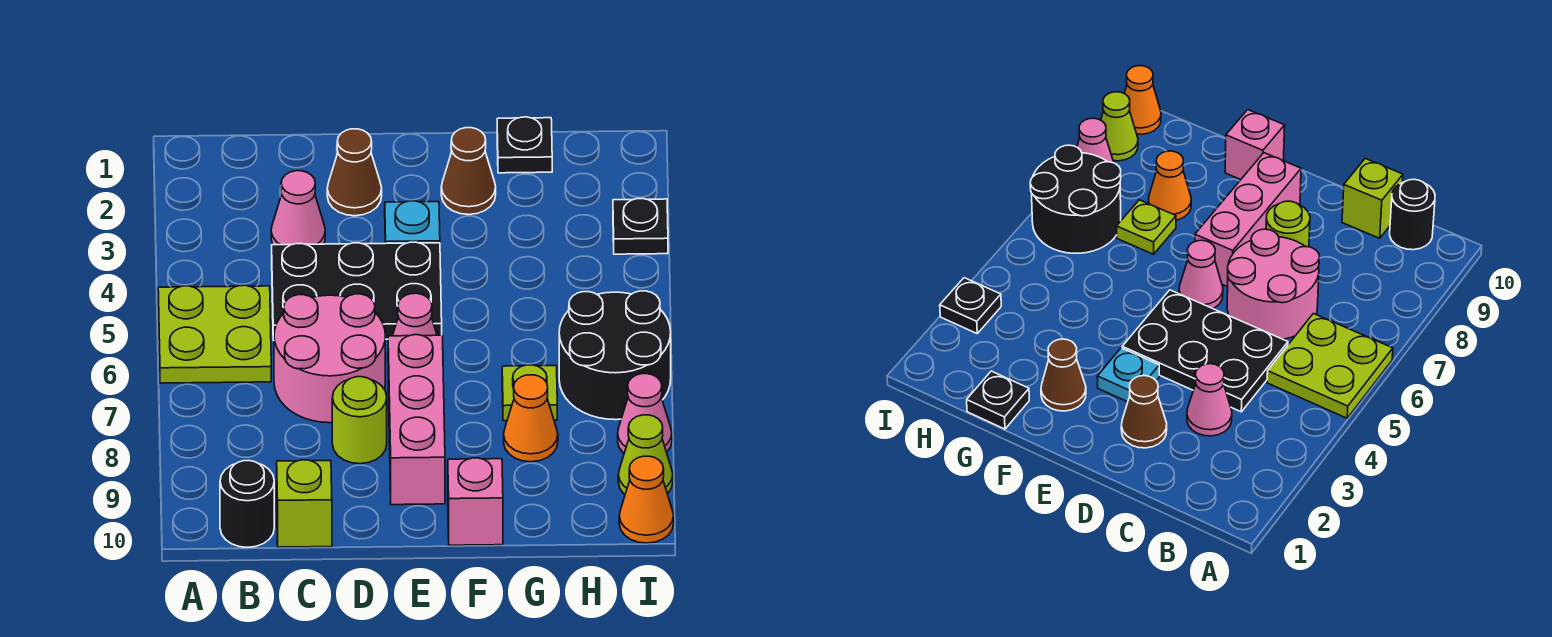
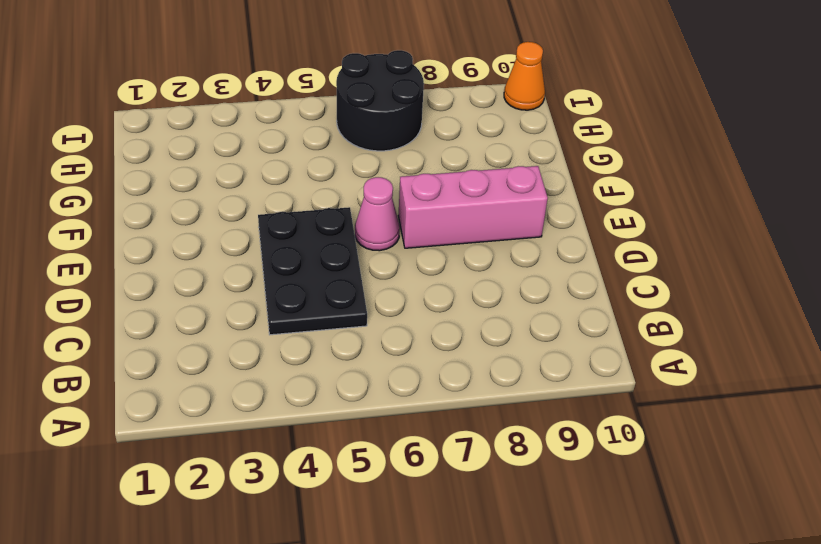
none -> lime 2x2 plate [158,285,271,383]
none -> black 1x1 round brick [220,461,274,547]
none -> pink 1x1 cone [271,171,325,245]

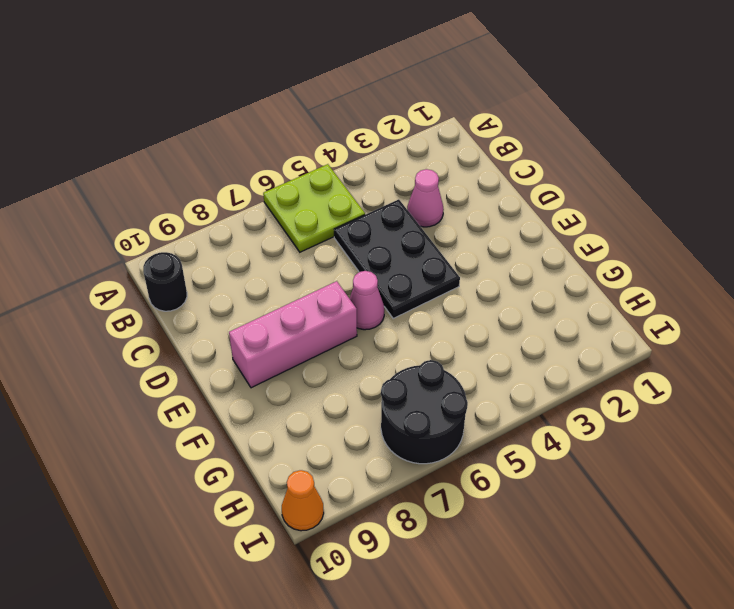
none -> pink 2x2 round brick [274,294,385,423]
none -> lime 1x1 brick [277,460,332,547]
none -> brown 1x1 cone [327,129,382,216]

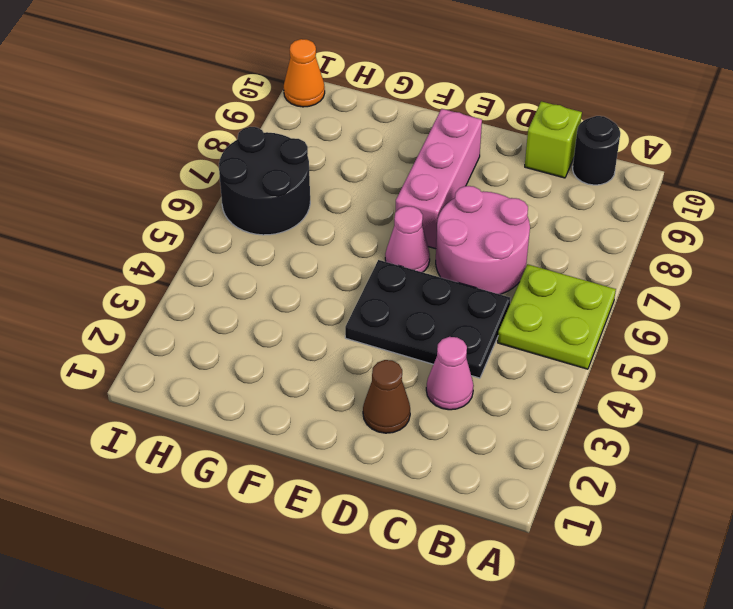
none -> lime 1x1 round brick [332,377,387,464]
none -> cyan 1x1 plate [385,201,440,243]
none -> brown 1x1 cone [441,128,496,215]

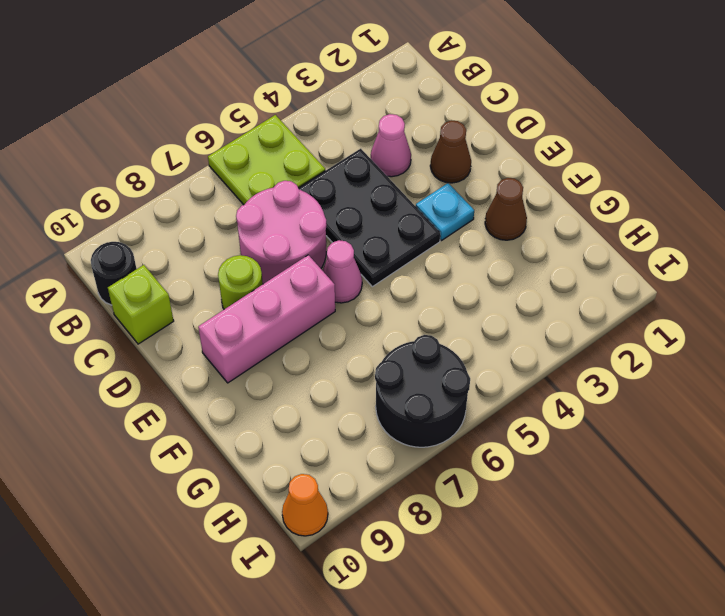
none -> pink 1x1 brick [448,458,503,545]
none -> black 1x1 plate [497,117,552,173]
none -> lime 1x1 plate [502,365,557,421]

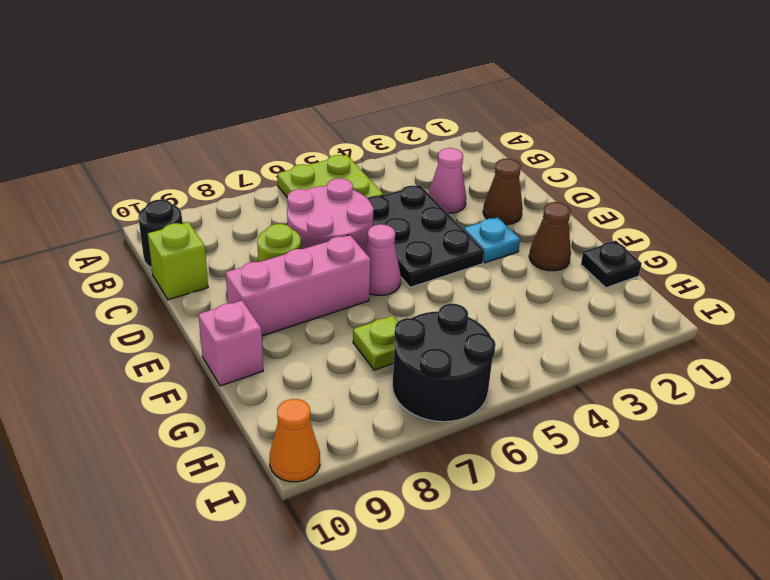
none -> orange 1x1 cone [504,375,558,462]
none -> black 1x1 plate [613,199,668,254]
none -> pink 1x1 cone [618,374,672,453]

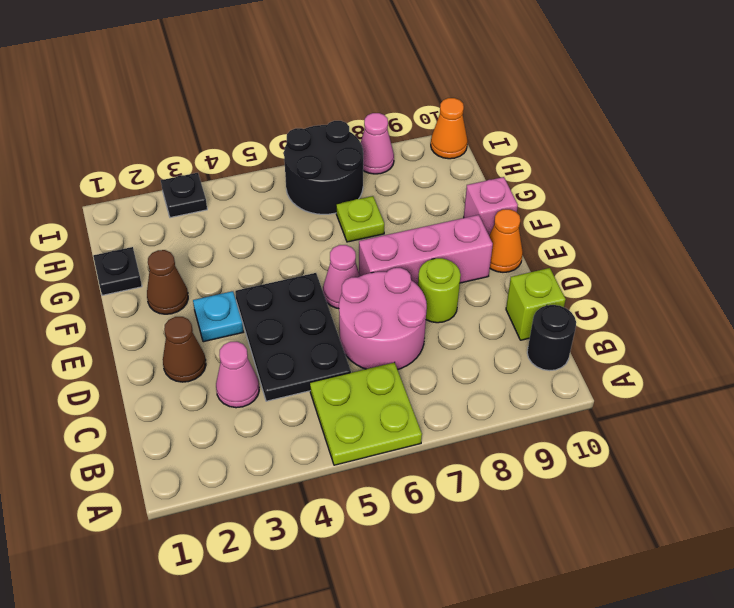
orange 1x1 cone [489,209,523,272] -> orange 1x1 cone moved to [504,375,558,462]
none -> lime 1x1 cone [618,415,673,494]

